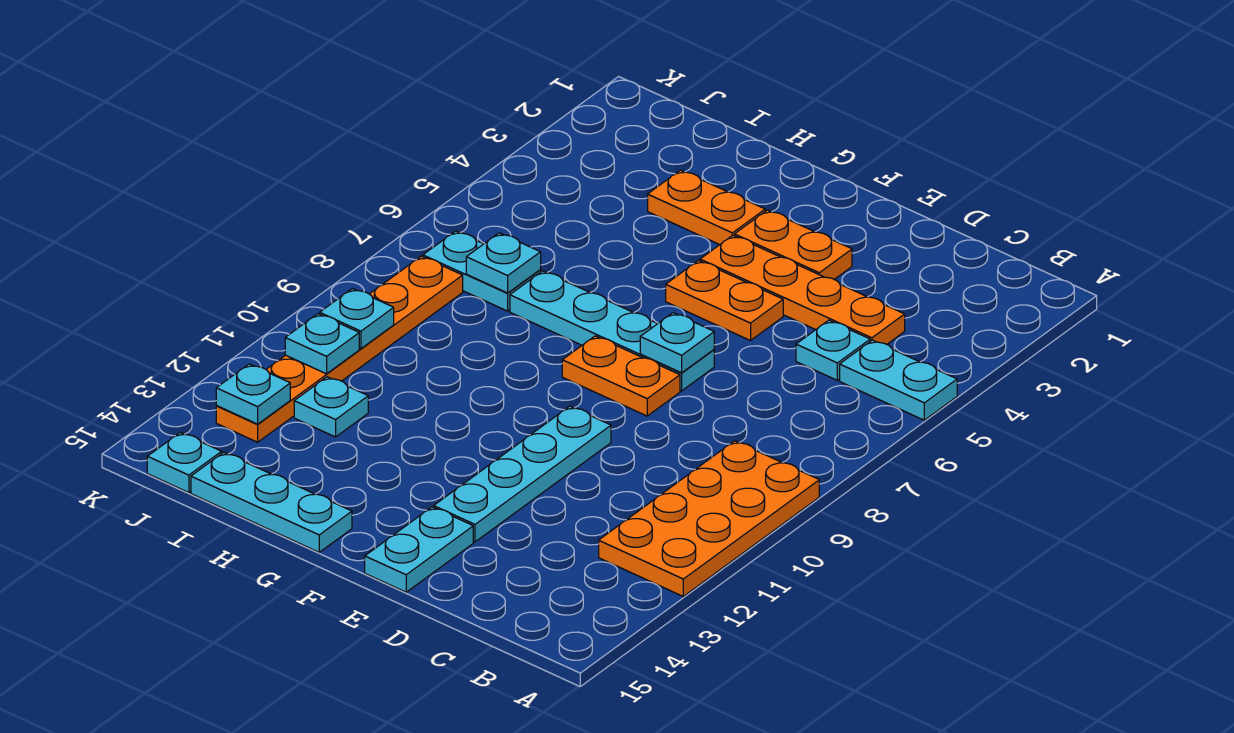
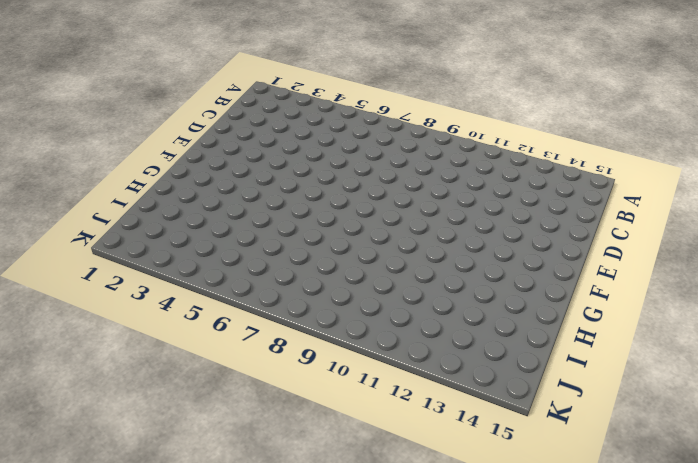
none -> cyan 1x2 plate [840,340,957,420]
none -> orange 2x4 plate [599,441,819,596]
none -> orange 1x4 plate [700,235,905,344]

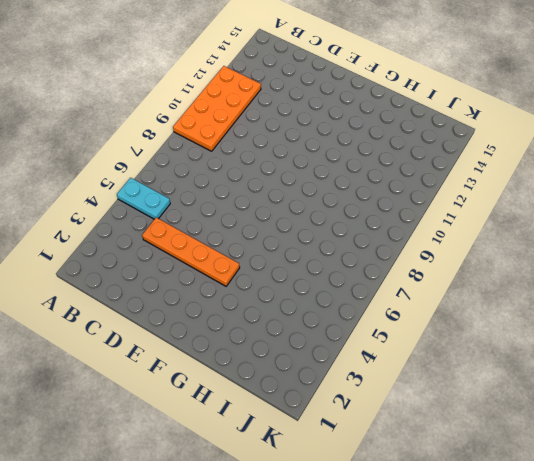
none -> cyan 1x1 plate [796,320,870,380]
none -> orange 1x2 plate [735,210,852,279]
none -> orange 1x2 plate [666,261,783,341]

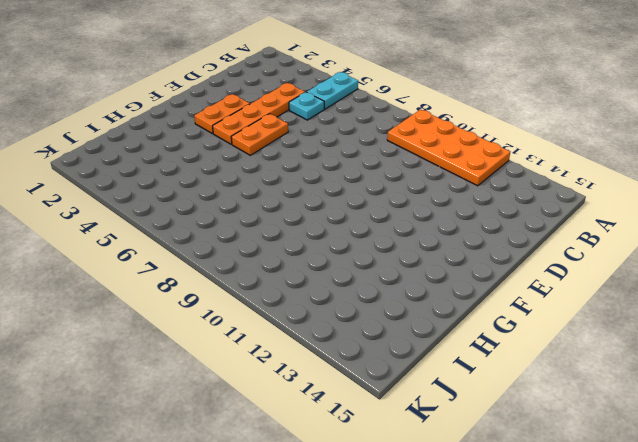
none -> cyan 1x4 plate [510,271,714,391]
none -> orange 1x2 plate [562,336,680,416]
none -> cyan 1x4 plate [434,406,611,542]

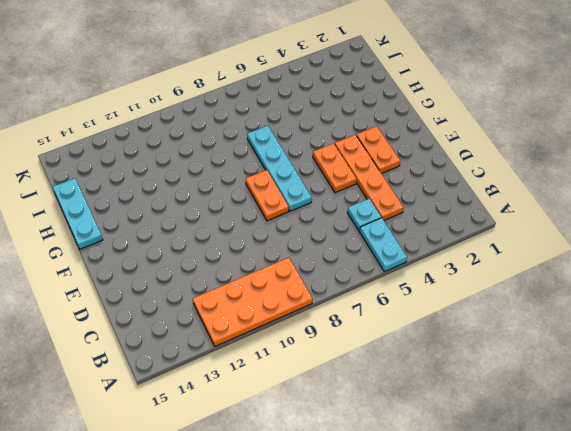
none -> cyan 1x4 plate [434,406,611,542]
none -> cyan 1x2 plate [365,507,473,592]
none -> orange 1x2 plate [648,170,765,245]

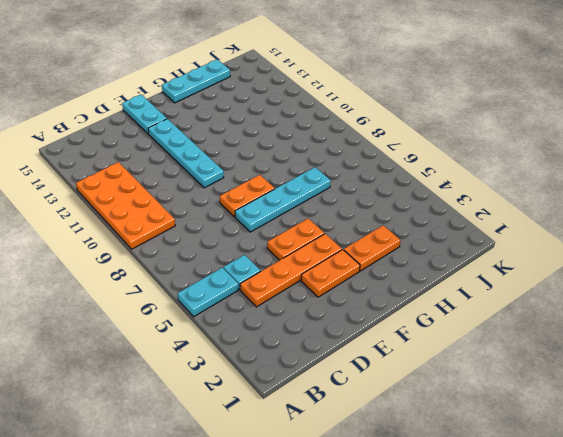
none -> cyan 1x2 plate [423,231,541,311]
none -> cyan 1x1 plate [294,377,368,437]
none -> orange 1x6 plate [216,256,463,442]

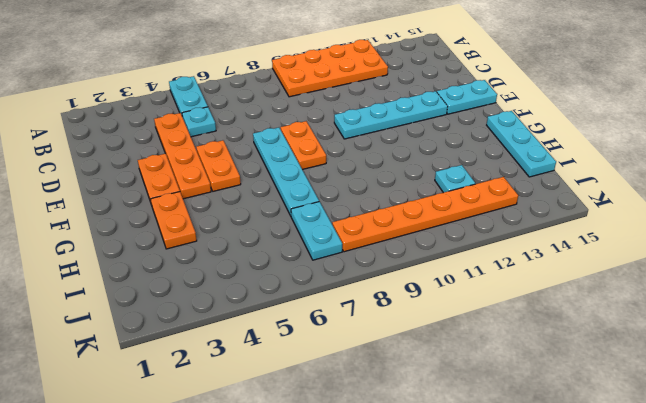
none -> cyan 1x1 plate [147,432,222,493]
none -> cyan 1x1 plate [640,313,714,373]
none -> cyan 1x1 plate [466,233,541,293]

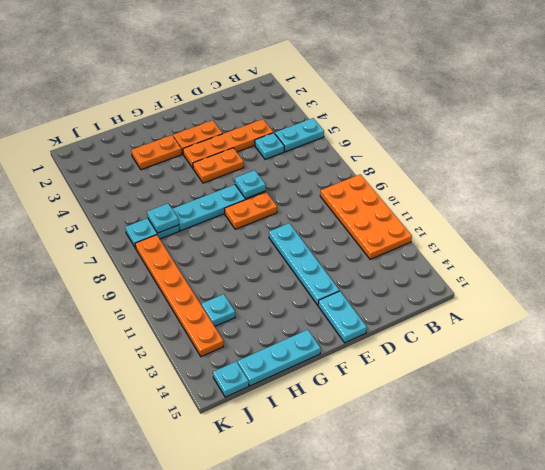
none -> cyan 1x1 plate [320,289,394,349]
none -> cyan 1x1 plate [285,314,359,374]
none -> cyan 1x1 plate [216,364,290,424]

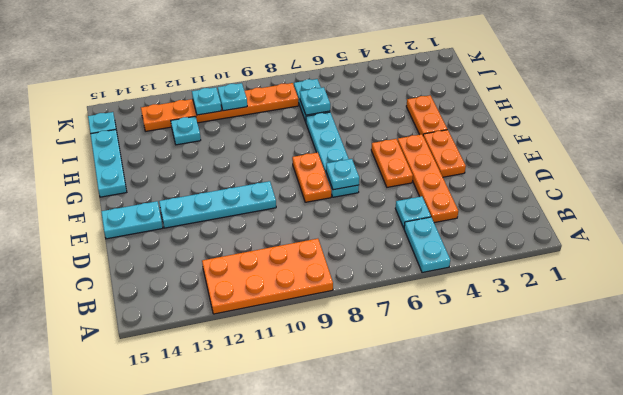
none -> cyan 1x1 plate [216,364,290,424]

